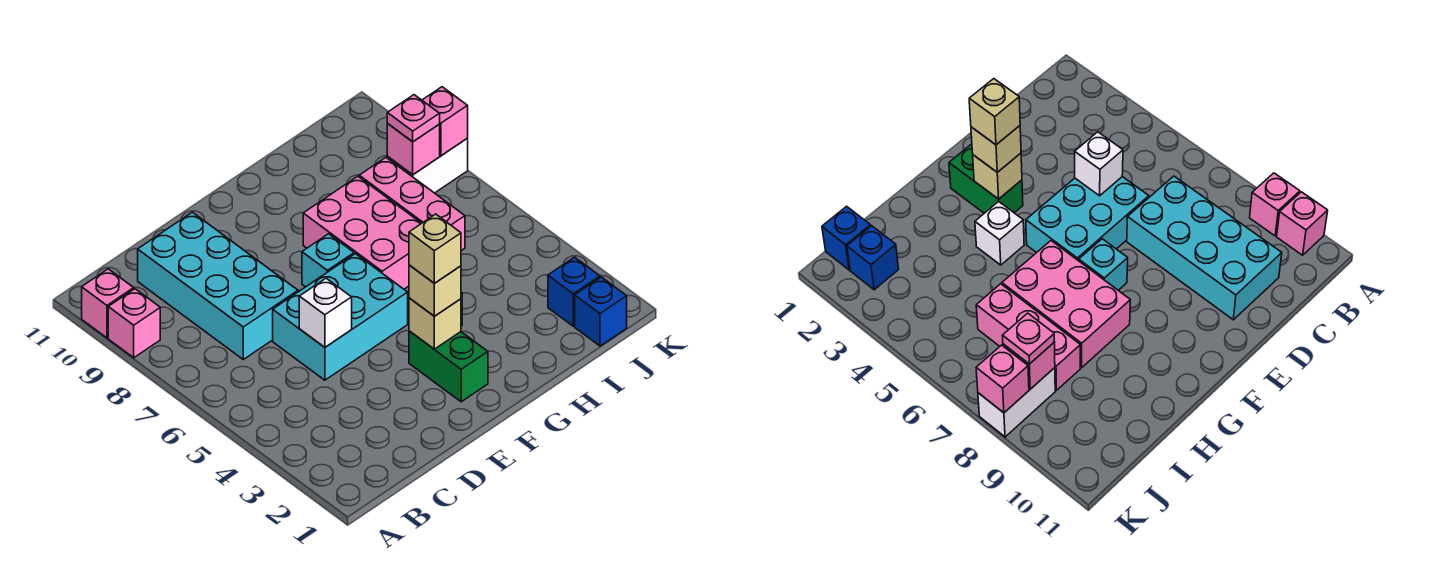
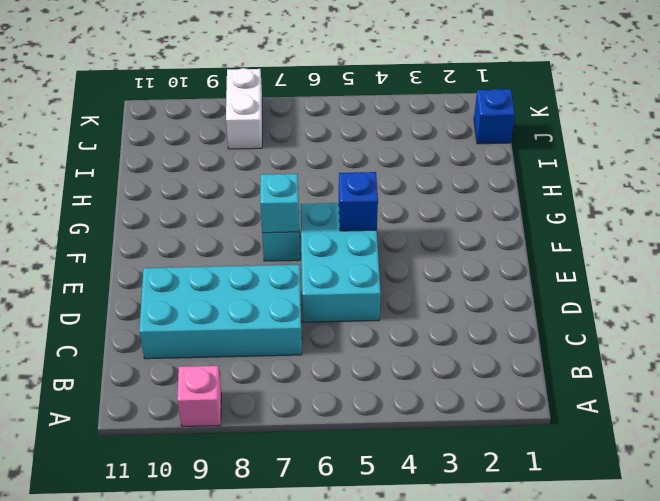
blue 1x1 brick [339,172,378,231] -> blue 1x1 brick moved to [548,257,600,326]
cyan 1x1 brick [260,174,299,233] -> none
none -> pink 1x1 brick [82,269,134,338]
none -> green 1x2 brick [409,331,488,402]
none -> white 1x1 brick [975,202,1024,265]

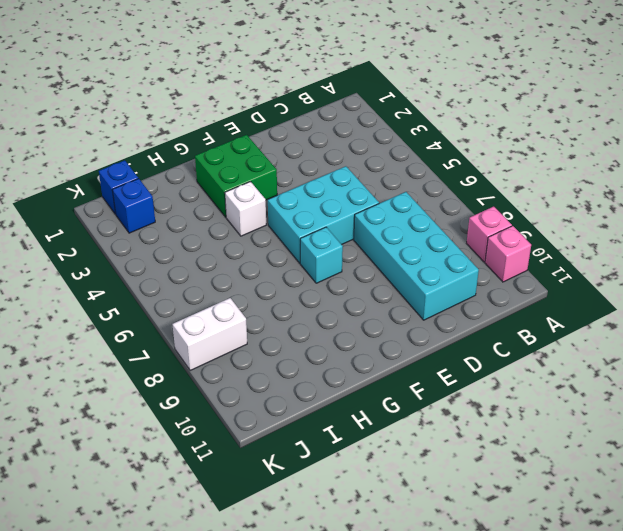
green 2x2 brick [195,135,277,217] -> green 1x2 brick [409,331,488,402]
none -> pink 2x3 brick [303,176,422,289]
none -> pink 1x3 brick [359,158,465,251]
none -> white 1x1 brick [299,278,352,347]

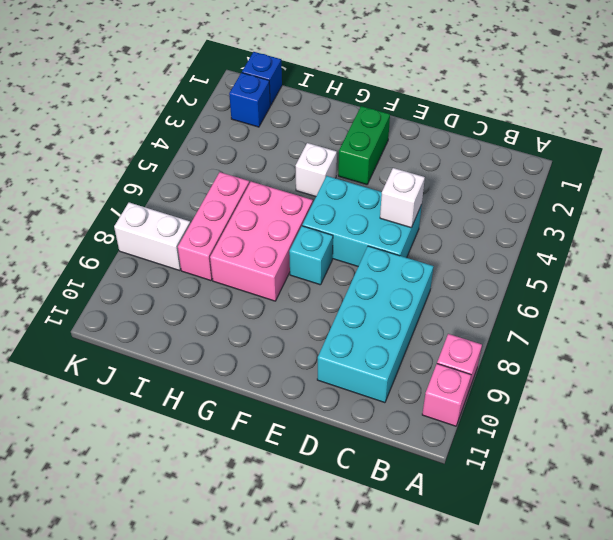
none -> tan 1x1 brick [409,298,461,349]
none -> pink 1x1 brick [387,124,440,175]
none -> pink 1x1 brick [422,87,468,156]

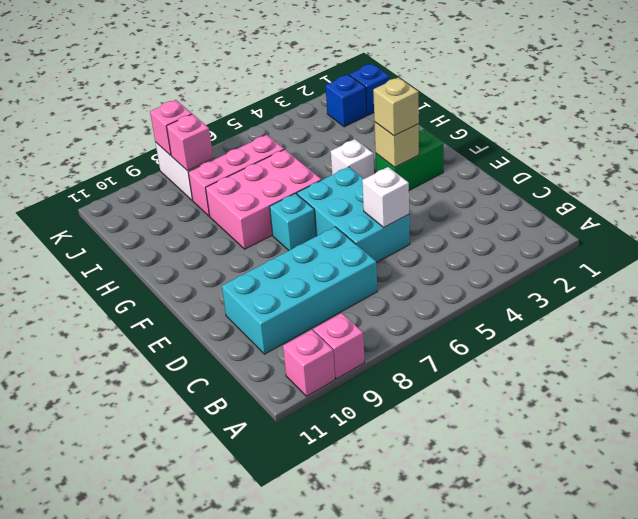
none -> pink 1x1 plate [387,95,440,142]
none -> tan 1x1 brick [409,214,461,283]

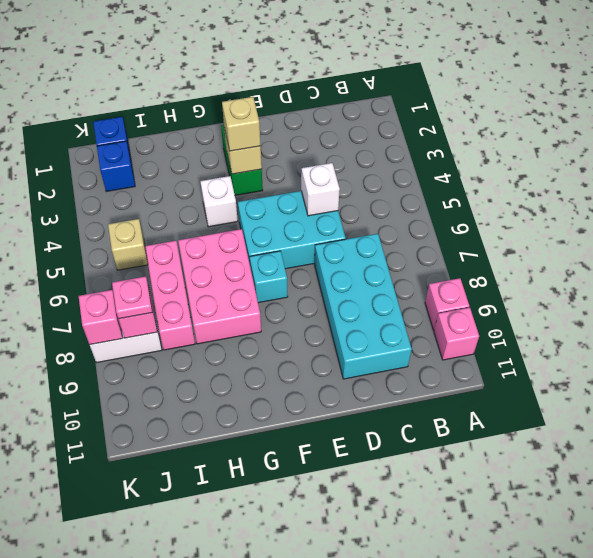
tan 1x1 brick [108,219,148,270] -> tan 1x1 brick moved to [409,214,461,283]

